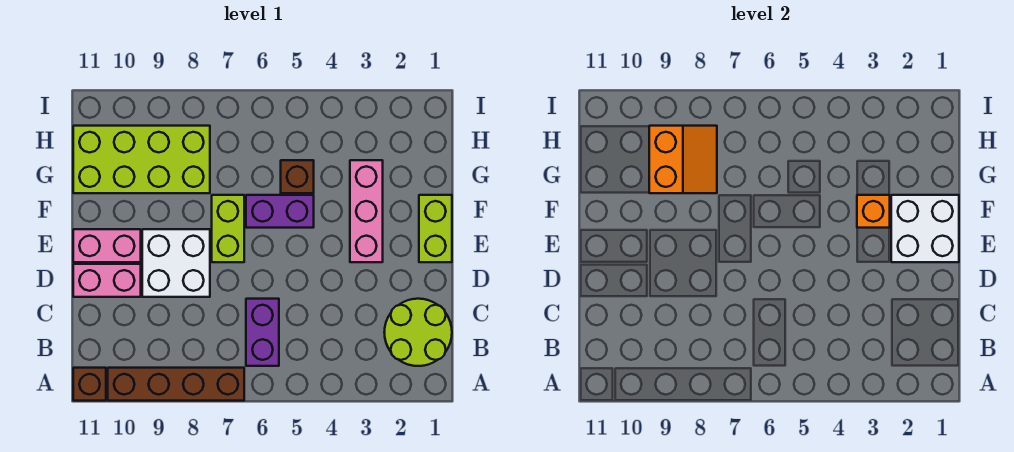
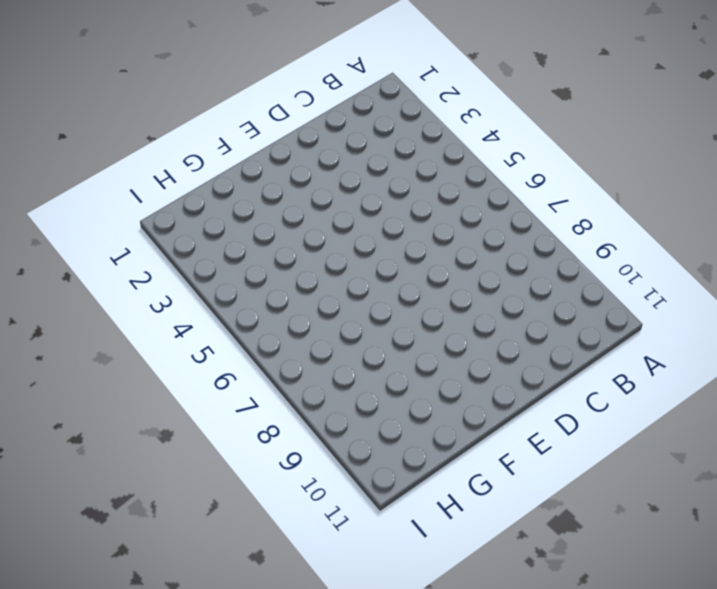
none -> brown 1x4 brick [108,368,244,401]
none -> brown 1x1 brick [73,368,106,401]
none -> lime 2x2 round brick [384,299,452,366]

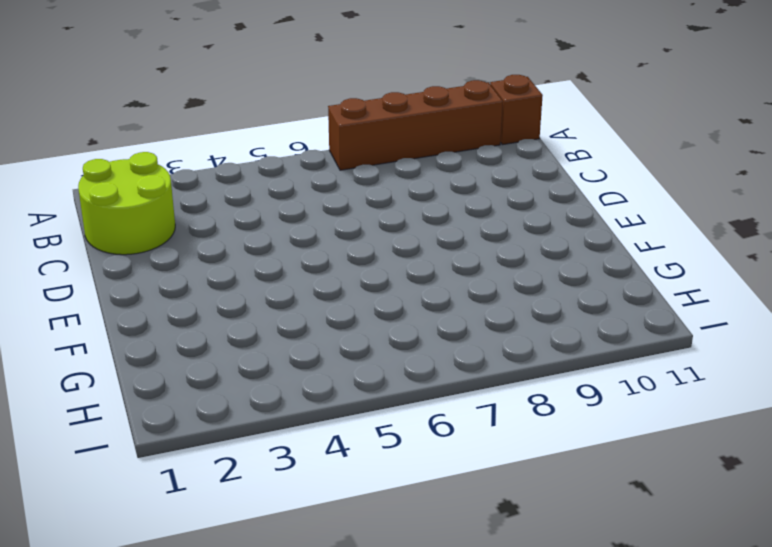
none -> purple 1x2 brick [246,299,279,366]
none -> white 2x2 brick [142,229,210,297]
none -> pink 1x2 brick [73,264,141,297]

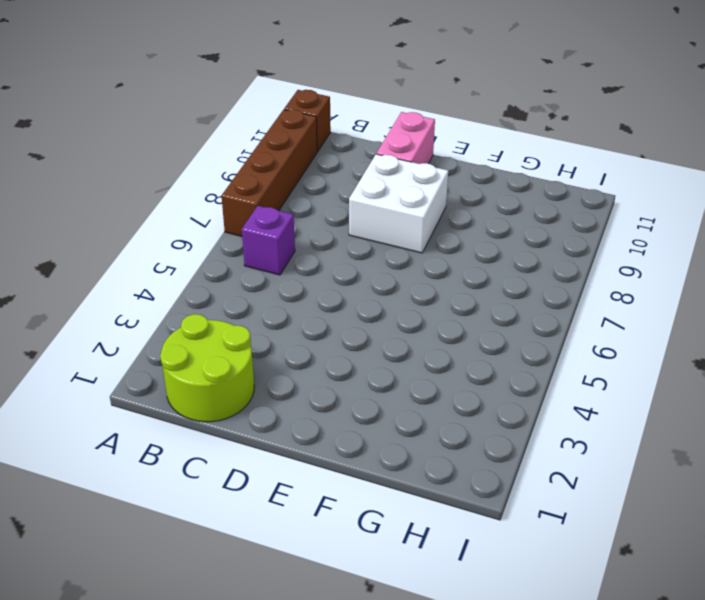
purple 1x1 brick [242,206,295,275] -> purple 1x2 brick [246,299,279,366]
none -> lime 1x2 brick [419,195,452,262]
none -> pink 1x3 brick [350,160,383,262]
none -> lime 1x2 brick [212,195,244,262]

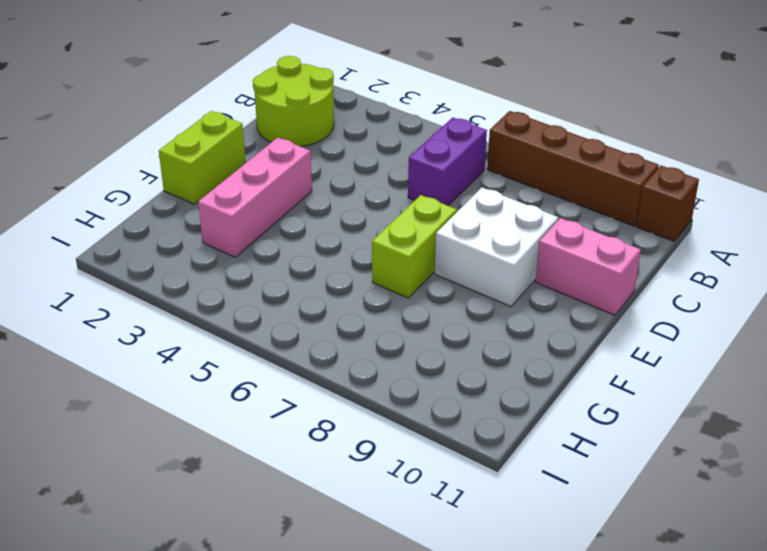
none -> pink 1x2 brick [73,229,141,262]
none -> purple 1x2 brick [246,195,314,228]
none -> brown 1x1 brick [281,160,314,193]

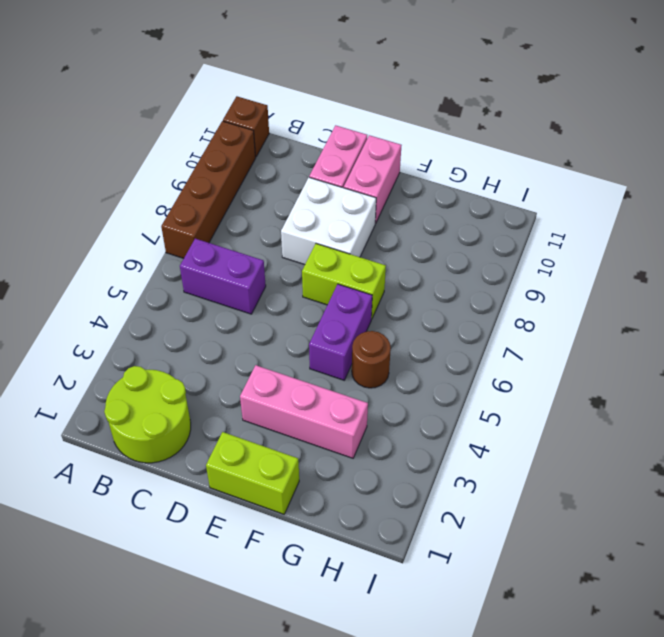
brown 1x1 round brick [352,331,391,388] -> brown 1x1 brick [281,160,314,193]
none -> lime 2x4 brick [73,126,210,193]
none -> white 2x2 brick [891,195,959,262]
none -> orange 1x1 brick [857,195,890,228]

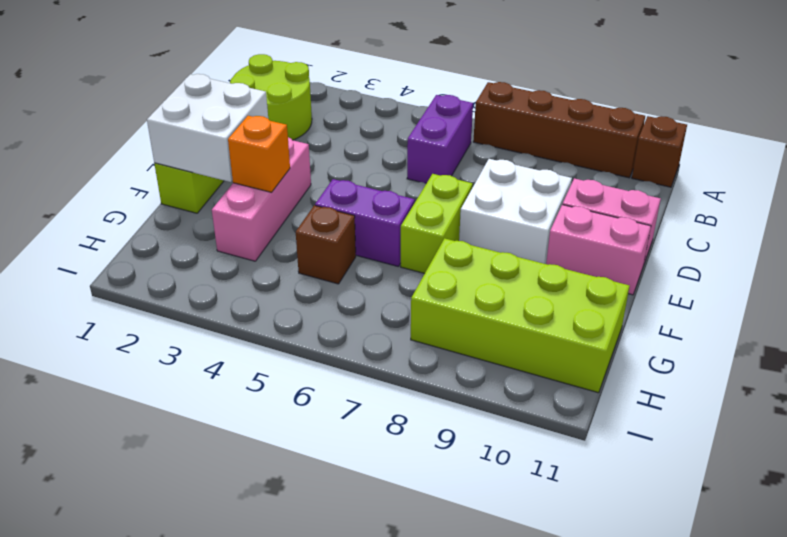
none -> orange 2x2 slope [649,126,717,193]

